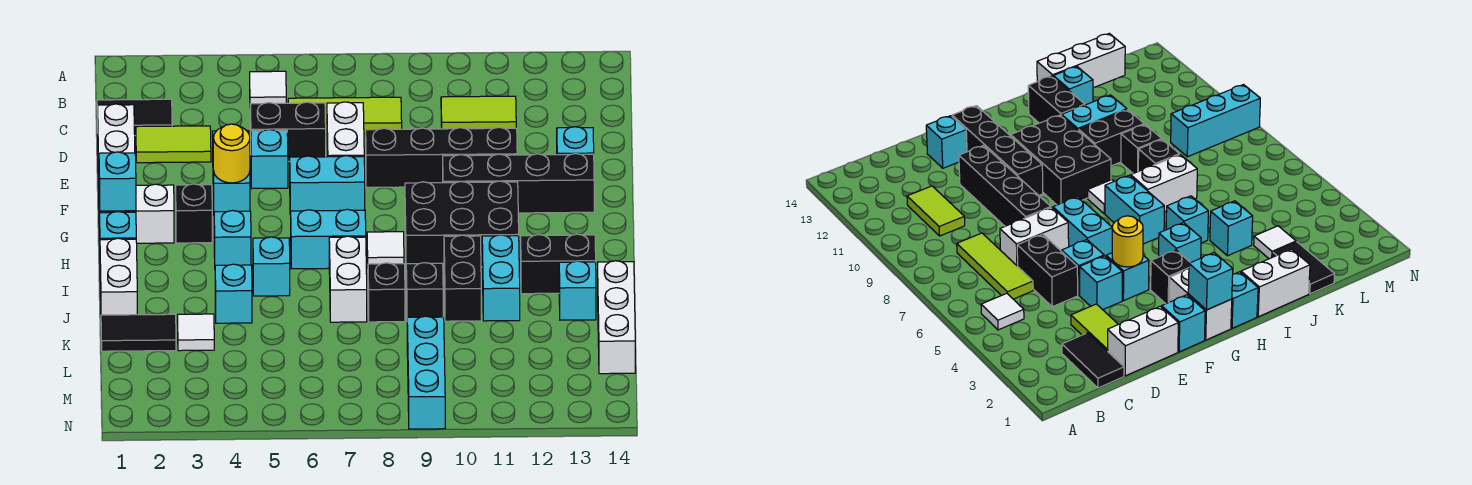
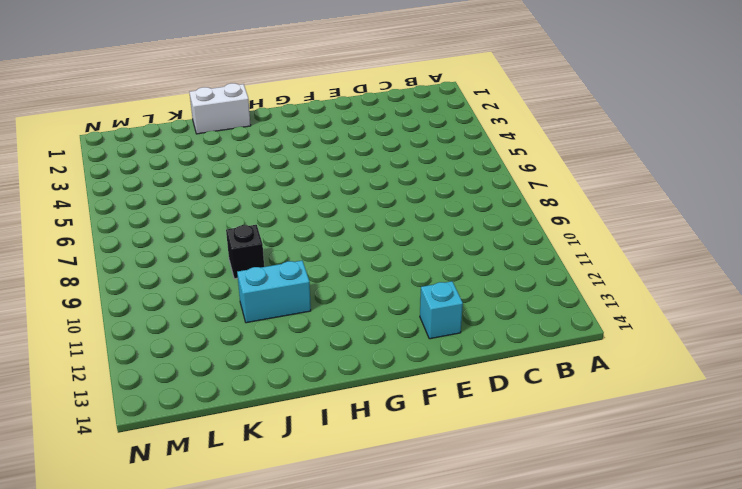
none -> white 1x1 tile [250,71,286,104]
none -> black 1x2 tile [97,99,172,136]
none -> lime 1x3 tile [288,97,402,134]
none -> lime 1x2 tile [441,96,516,129]

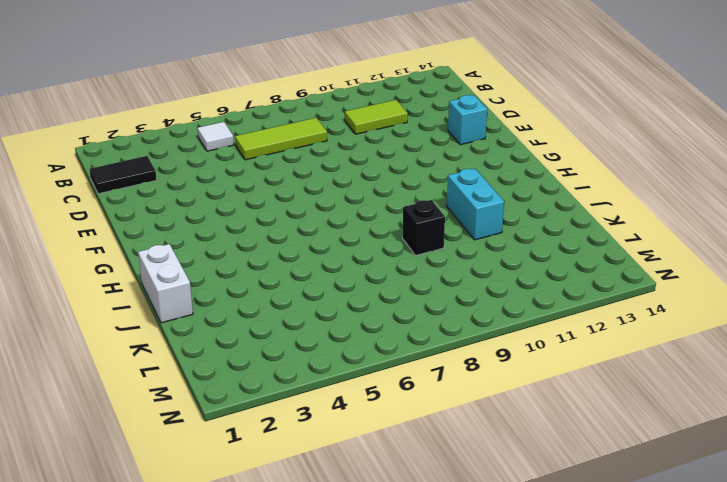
none -> white 1x2 brick [97,104,135,187]
none -> lime 1x2 tile [136,126,211,163]
none -> black 1x2 brick [250,102,326,161]
none -> white 1x2 brick [327,102,364,157]

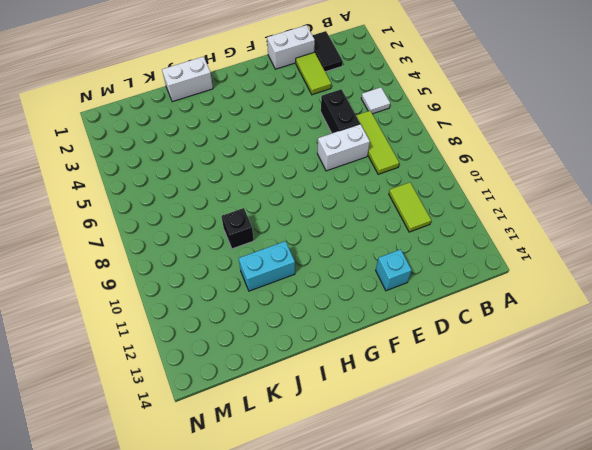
none -> cyan 1x1 brick [1080,256,1122,310]
none -> cyan 1x1 brick [251,129,288,189]
none -> black 1x4 brick [366,127,517,187]
none -> cyan 1x1 brick [1162,295,1205,352]

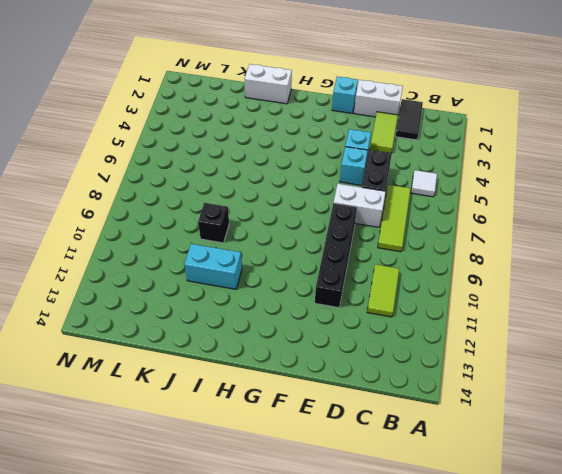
none -> cyan 1x1 brick [557,127,594,155]
none -> cyan 1x1 brick [213,172,250,212]
none -> cyan 1x2 brick [290,156,365,215]
none -> black 1x4 brick [443,154,594,213]

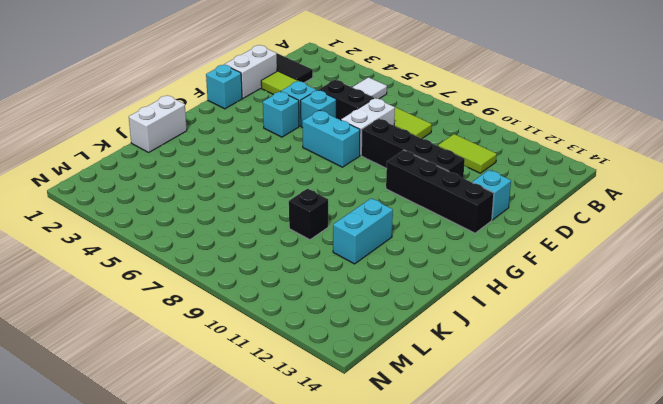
none -> white 1x2 brick [99,184,174,243]
none -> black 1x1 brick [176,184,212,243]
none -> black 2x3 brick [405,181,519,267]
none -> cyan 1x1 brick [100,211,136,240]

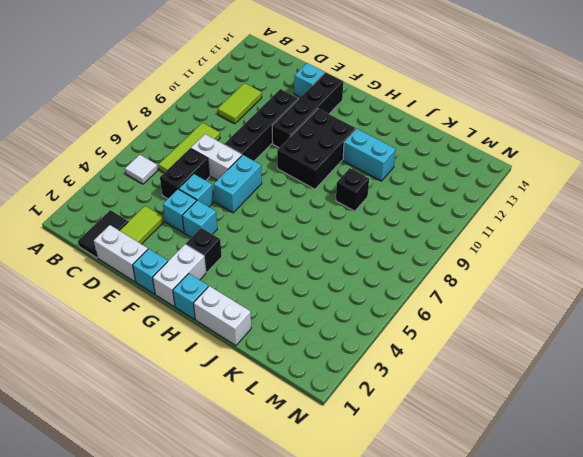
none -> cyan 1x1 brick [214,210,251,266]
none -> cyan 1x2 brick [291,209,366,269]
none -> white 1x1 tile [367,232,404,264]
none -> cyan 1x1 brick [253,237,290,296]

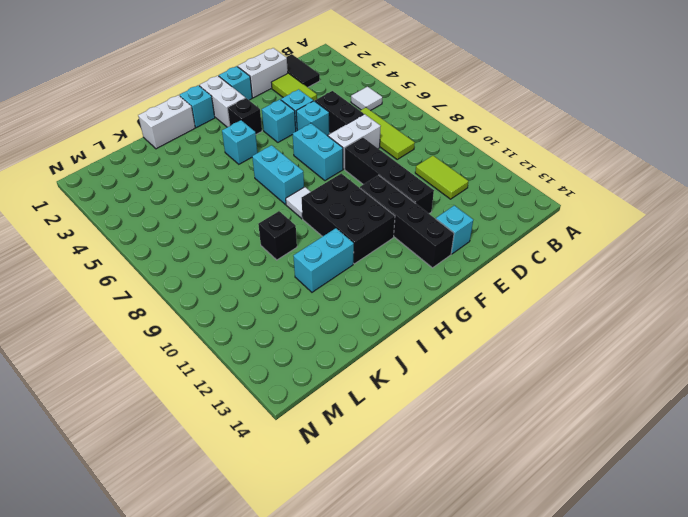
none -> cyan 1x1 brick [253,237,290,296]
none -> white 1x2 brick [329,236,367,322]
none -> black 1x2 brick [444,235,481,321]
none -> black 1x2 brick [521,234,596,294]

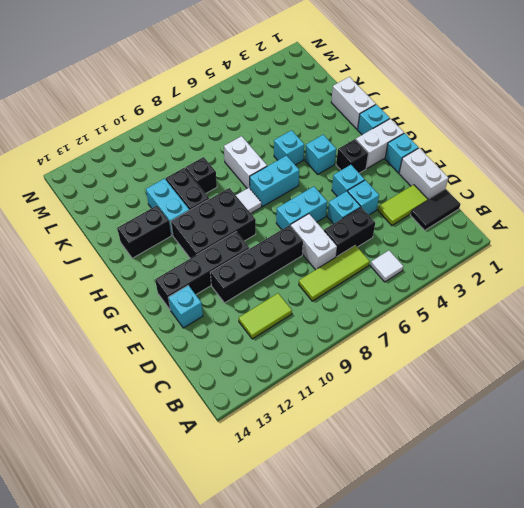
none -> cyan 1x1 brick [215,264,252,323]
none -> black 1x1 brick [368,263,405,322]
none -> cyan 1x1 brick [559,261,596,320]
none -> white 1x3 brick [598,261,635,374]

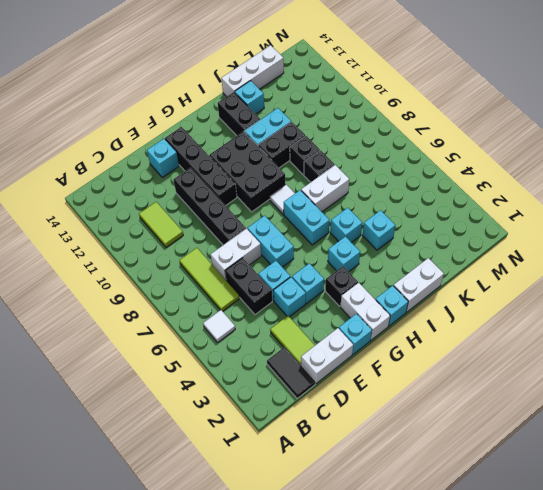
none -> black 1x2 tile [101,314,176,351]
none -> white 1x1 tile [177,314,214,351]
none -> cyan 1x3 brick [407,316,445,429]
none -> yellow 1x1 round brick [213,124,250,183]

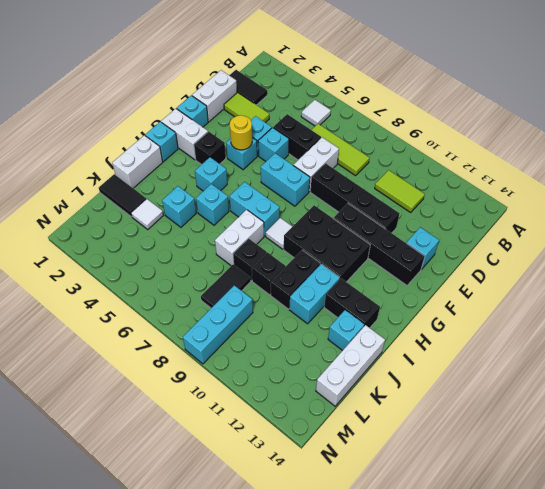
black 1x2 tile [201,265,251,308] -> none
none -> cyan 1x1 brick [99,152,136,211]

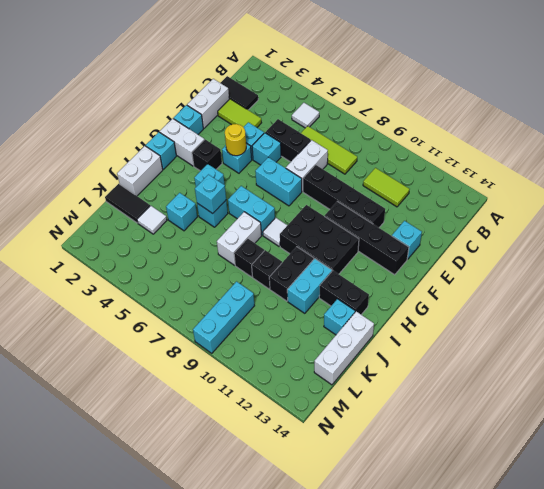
cyan 1x1 brick [195,175,226,214] -> cyan 1x1 brick moved to [99,152,136,211]

